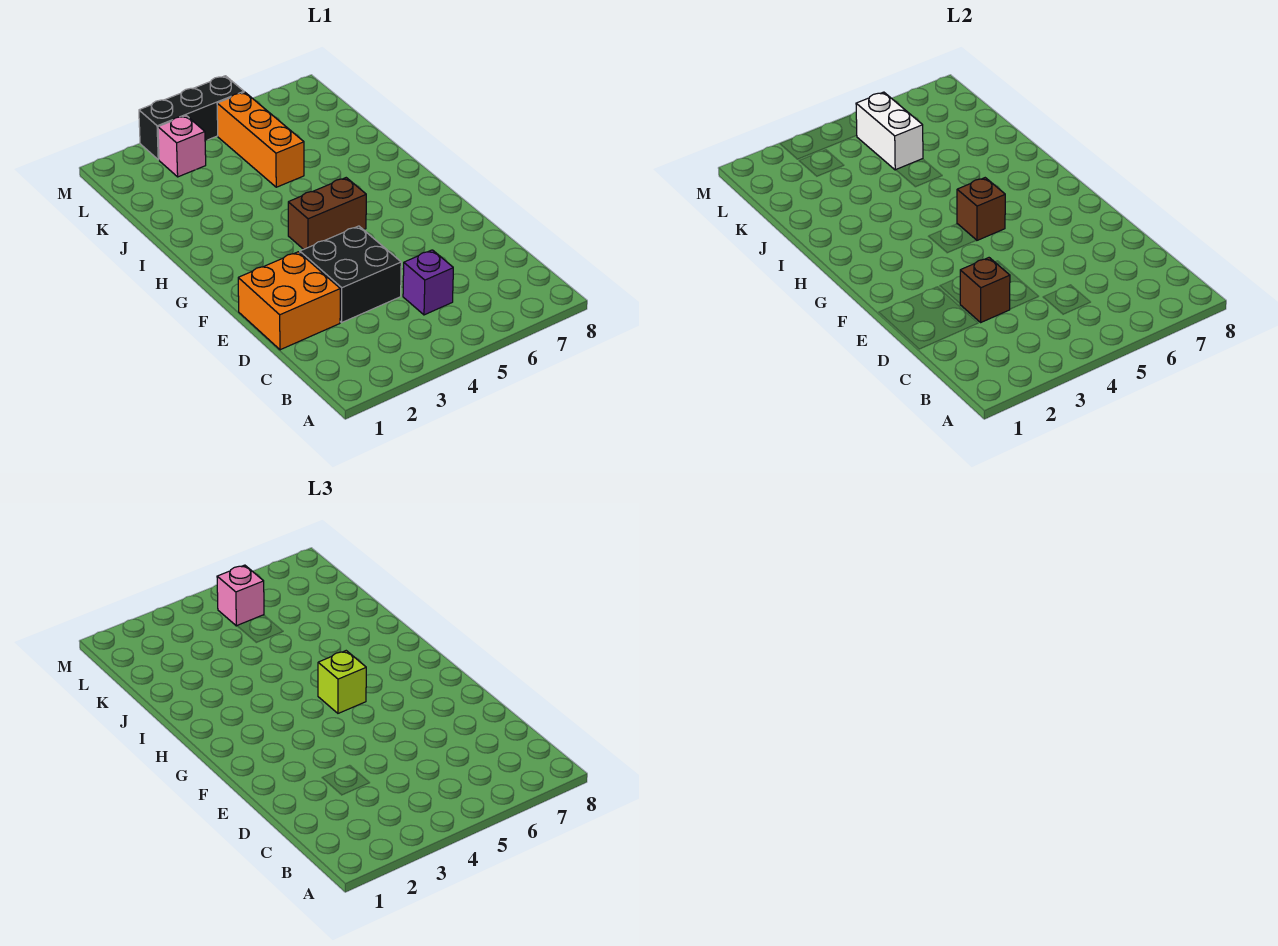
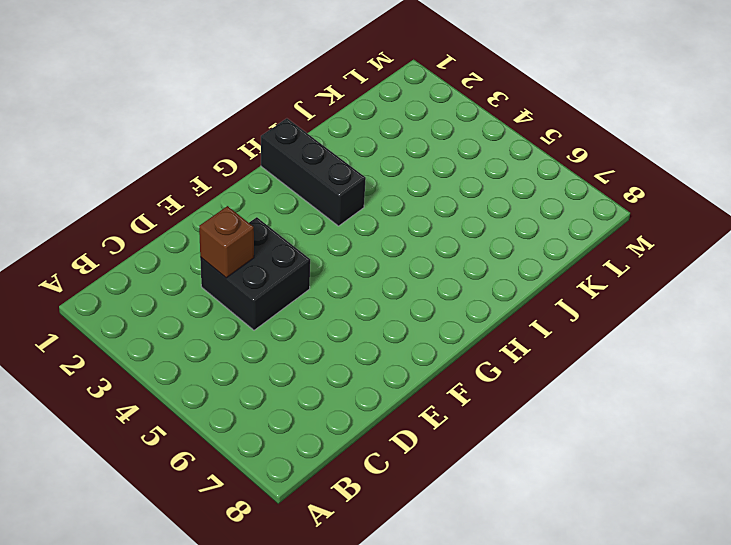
black 1x3 brick [261,118,366,226] -> black 1x3 brick moved to [139,76,244,160]
none -> purple 1x1 brick [403,250,453,315]
none -> orange 2x2 brick [238,252,340,350]
none -> brown 1x2 brick [288,178,366,249]

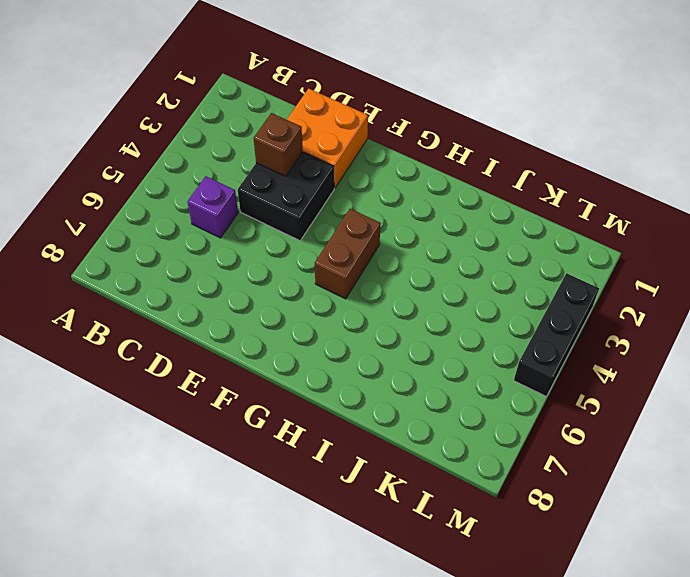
none -> orange 1x3 brick [217,92,304,187]
none -> pink 1x1 brick [158,116,206,177]
none -> brown 1x1 brick [957,178,1005,240]

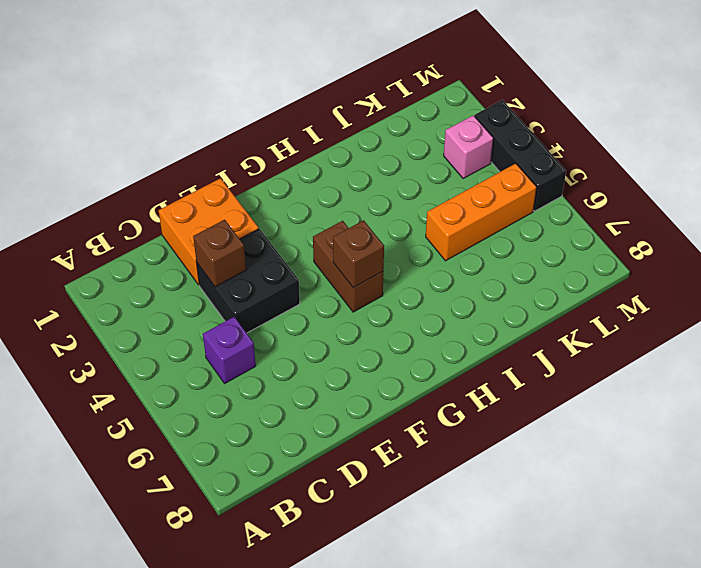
none -> white 1x2 brick [856,92,923,170]
none -> lime 1x1 brick [318,651,366,713]
none -> pink 1x1 brick [217,565,264,626]

